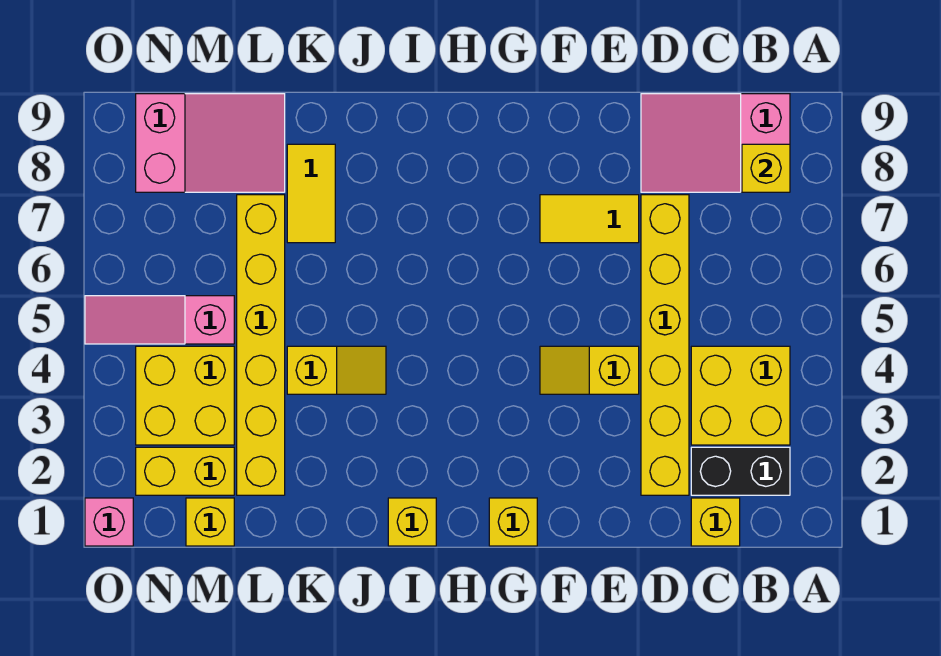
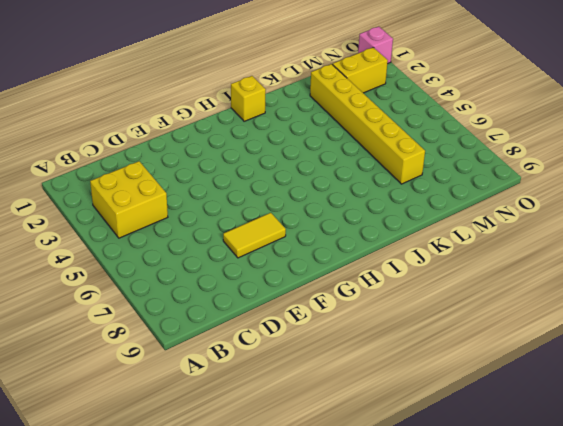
none -> black 1x2 brick [691,447,790,495]
none -> pink 2x3 slope [641,94,790,192]
none -> yellow 1x1 brick [691,498,740,546]

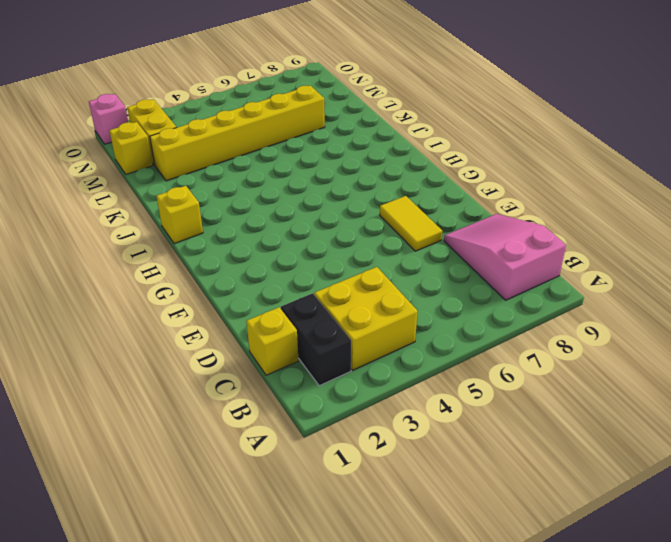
none -> yellow 1x6 brick [641,195,689,495]
none -> yellow 1x2 slope [540,346,639,394]
none -> yellow 1x1 brick [489,498,537,546]

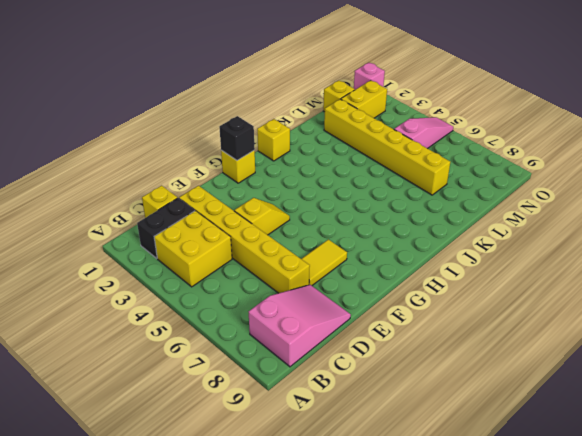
black 1x1 brick [219,116,255,160] -> none
none -> yellow 1x2 slope [287,346,386,394]
none -> yellow 1x2 tile [287,144,335,243]
none -> pink 2x3 slope [136,94,285,192]

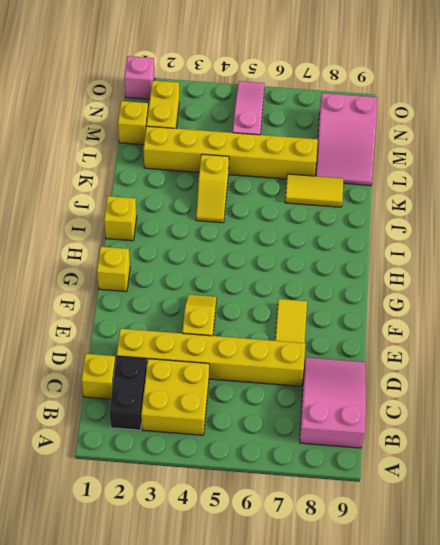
none -> yellow 2x2 brick [136,346,234,445]
none -> yellow 1x1 brick [742,144,790,192]

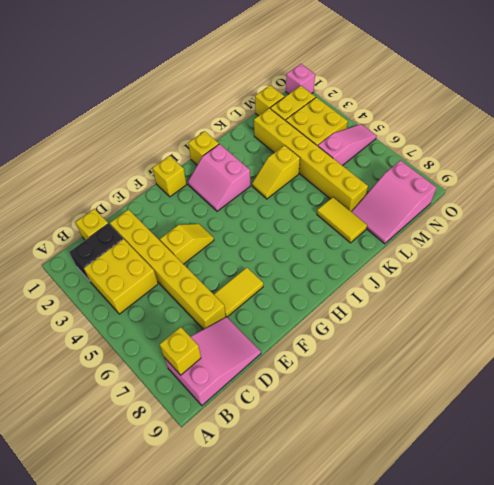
pink 2x2 slope [188,144,250,211] -> none

